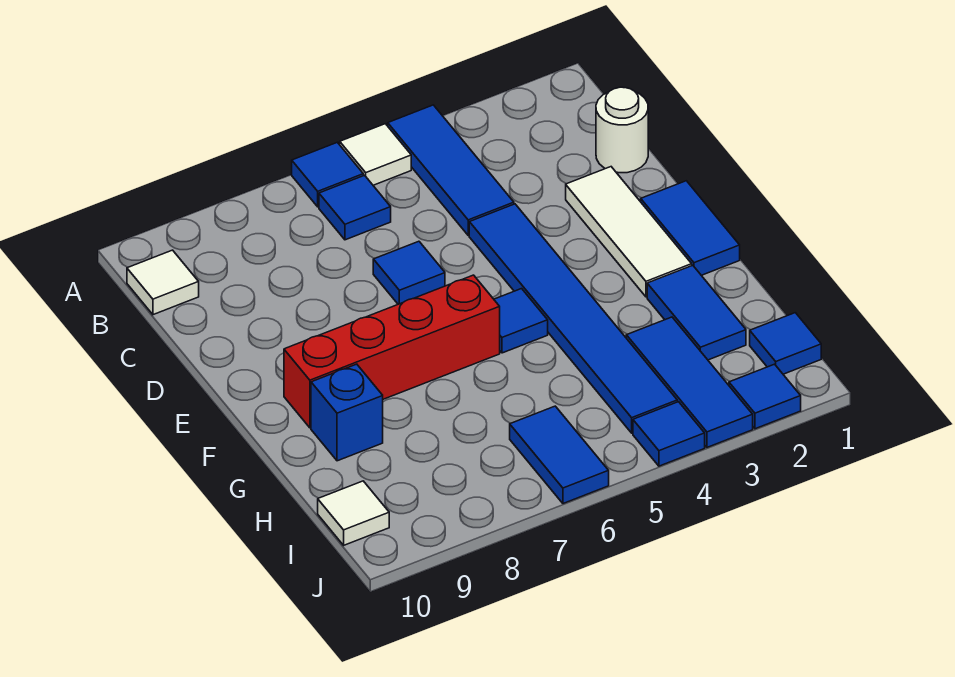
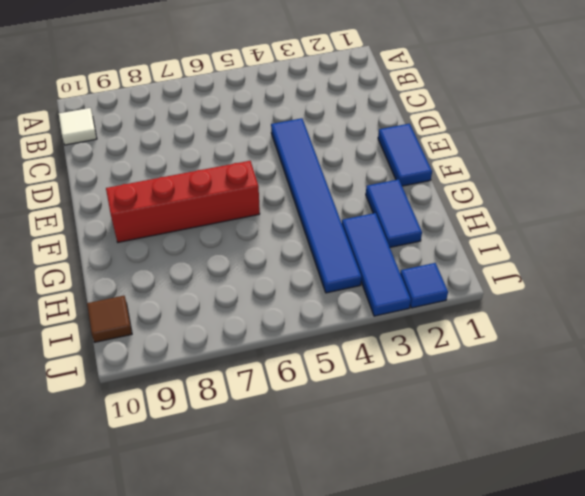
brown 1x1 tile [87,296,132,342] -> white 1x1 tile [318,481,389,545]
none -> blue 1x3 tile [388,105,514,235]
none -> white 1x1 tile [340,124,411,185]
none -> blue 1x1 tile [292,142,363,207]

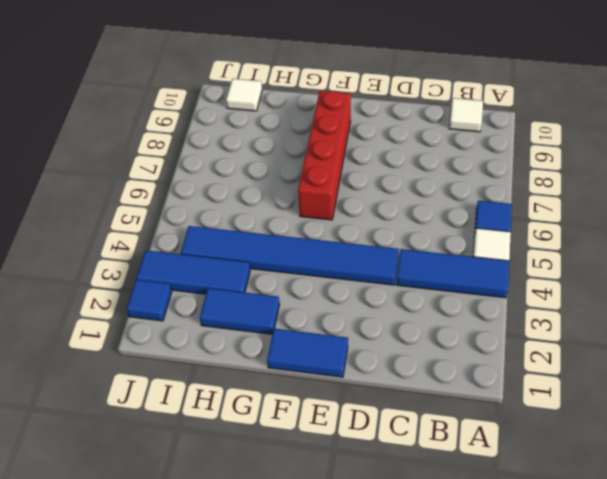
none -> blue 1x1 tile [319,175,391,240]
none -> white 1x1 round brick [596,87,648,173]
none -> white 1x3 tile [566,167,692,297]

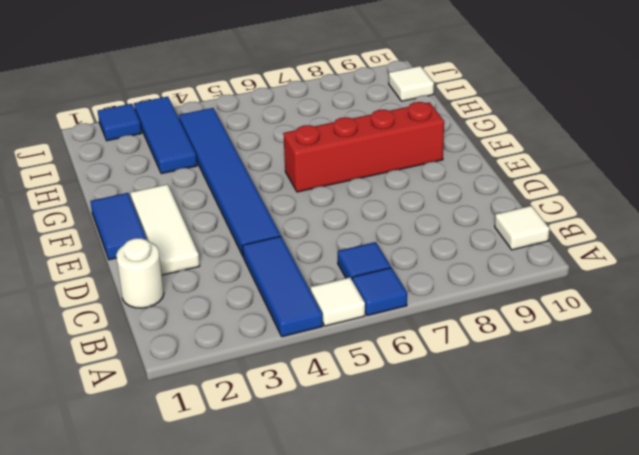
none -> blue 1x1 tile [373,241,445,304]
none -> blue 1x1 tile [494,289,548,353]
none -> blue 1x2 tile [647,265,746,360]

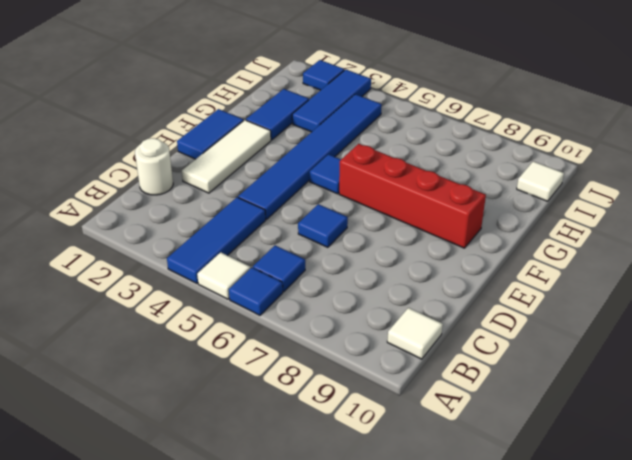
none -> blue 1x1 brick [311,364,383,461]
none -> blue 1x1 tile [750,313,821,374]
none -> blue 1x2 tile [510,406,609,504]

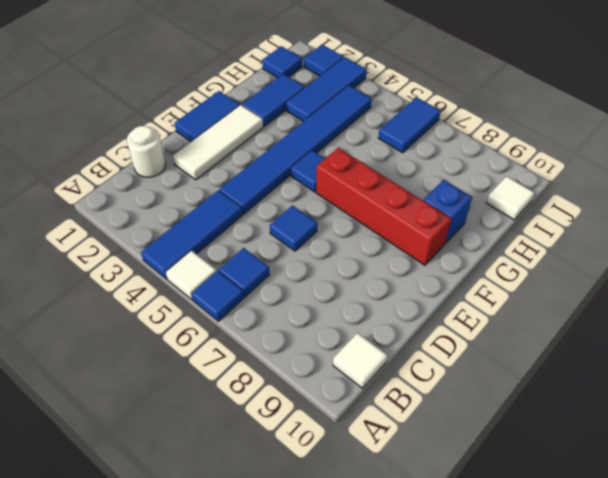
none -> blue 1x1 tile [633,402,705,466]

